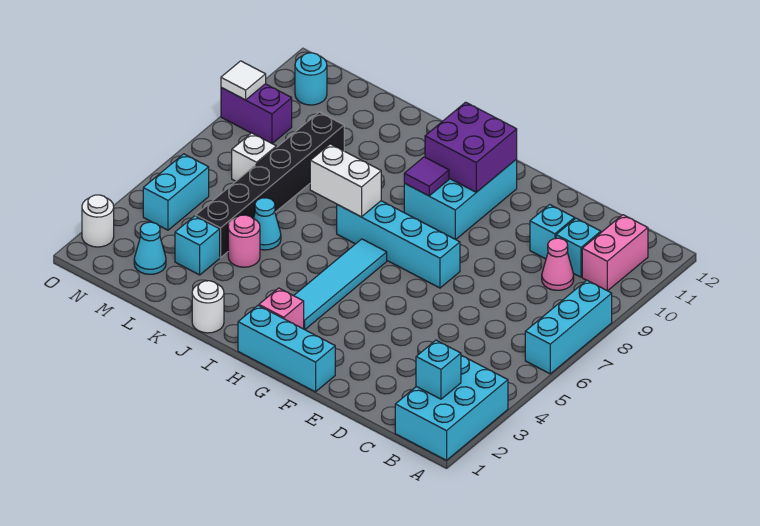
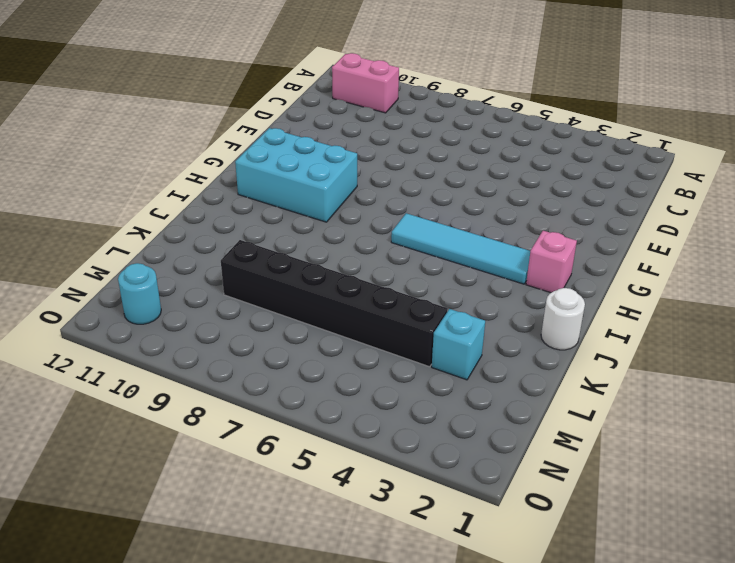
none -> cyan 2x3 brick [395,355,508,460]
none -> cyan 1x3 brick [525,280,612,374]
none -> pink 1x1 cone [542,238,574,290]

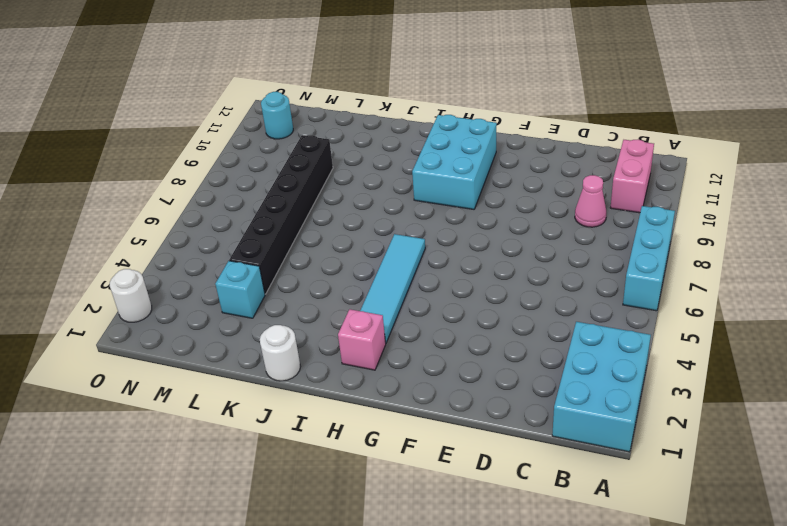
none -> cyan 1x1 brick [556,218,601,277]
none -> cyan 1x1 brick [530,205,575,259]
none -> cyan 1x3 brick [238,306,335,392]

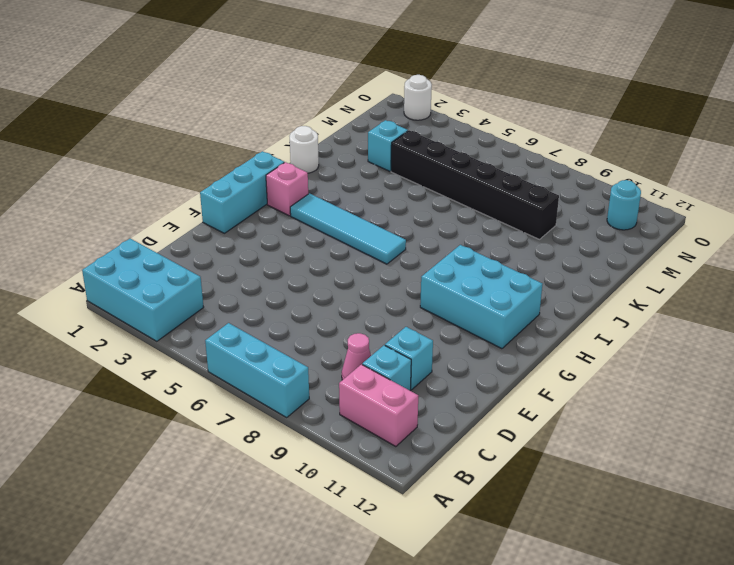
none -> cyan 1x4 brick [337,201,460,288]
none -> pink 1x1 round brick [228,215,260,267]
none -> cyan 1x1 cone [253,198,281,250]

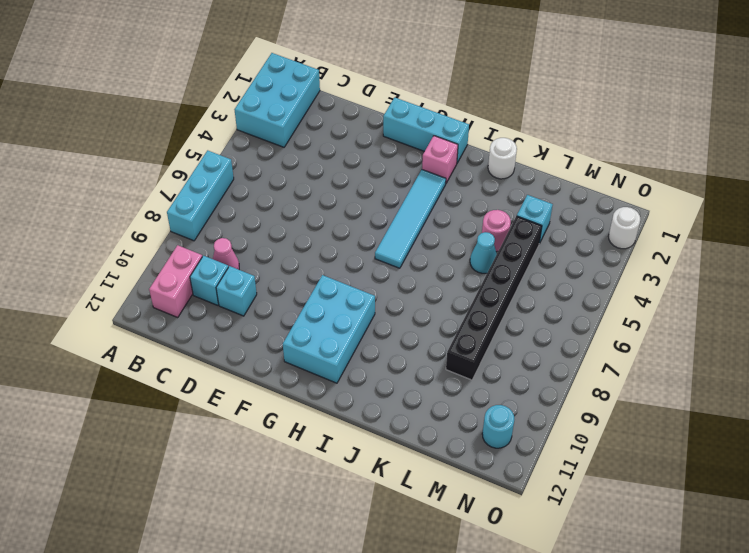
none -> cyan 1x4 brick [337,201,460,288]
none -> cyan 1x1 cone [134,222,166,274]
none -> white 1x1 brick [232,133,276,181]

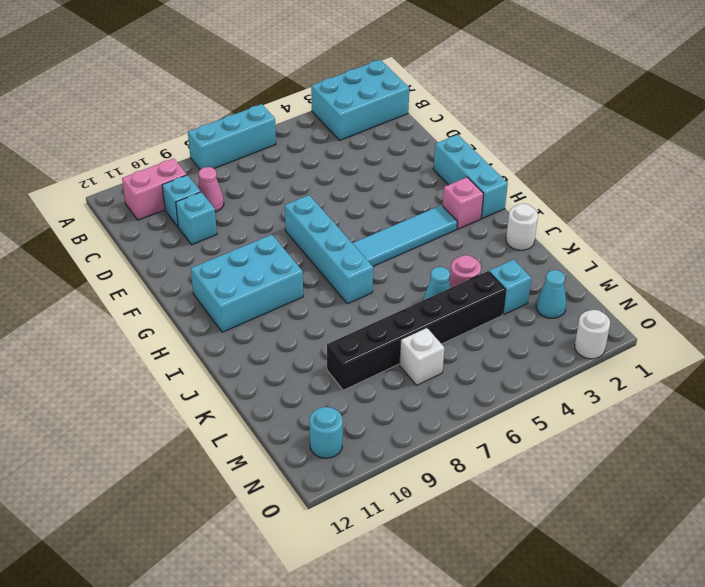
none -> cyan 1x2 brick [143,154,209,230]
none -> purple 1x2 brick [221,84,292,144]
none -> cyan 1x1 brick [416,340,461,399]

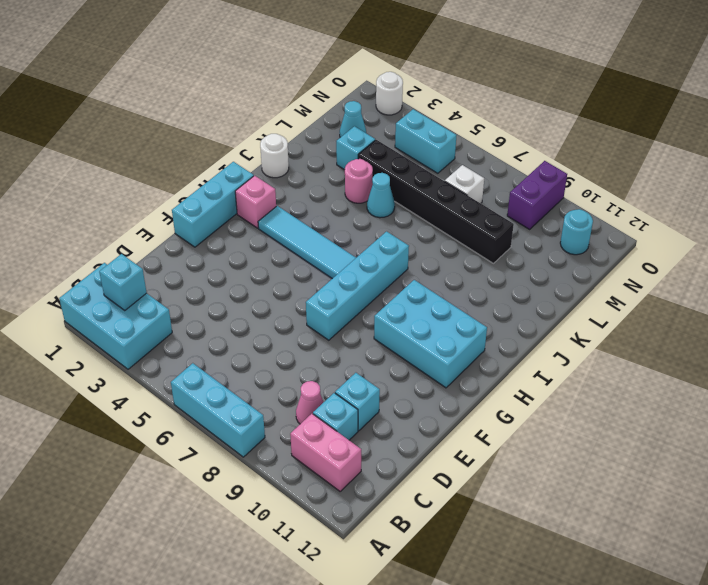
none -> purple 2x2 brick [425,102,517,192]
none -> purple 1x1 tile [404,157,449,196]
none -> white 1x2 brick [310,144,381,217]

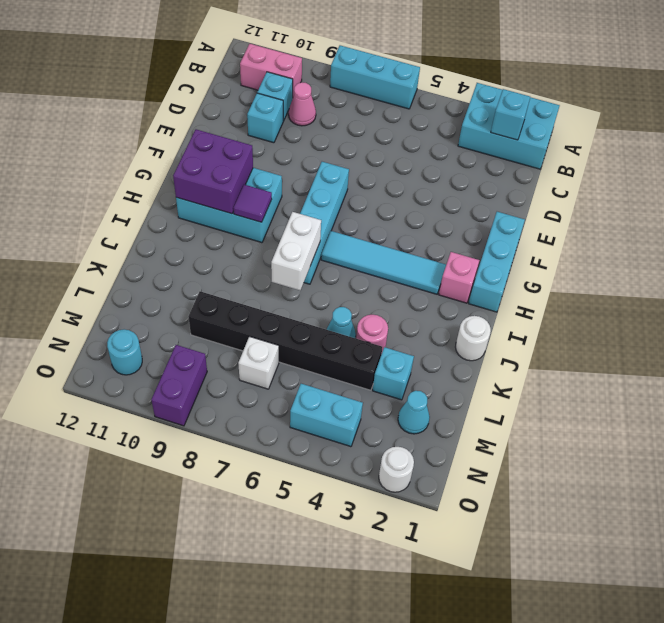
none -> white 1x1 tile [221,61,266,100]

